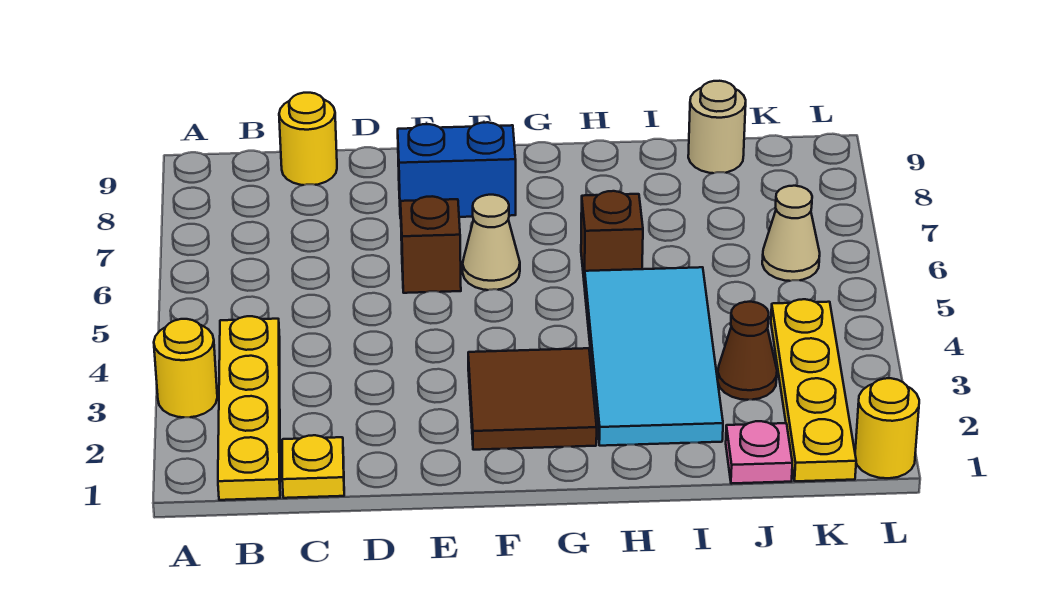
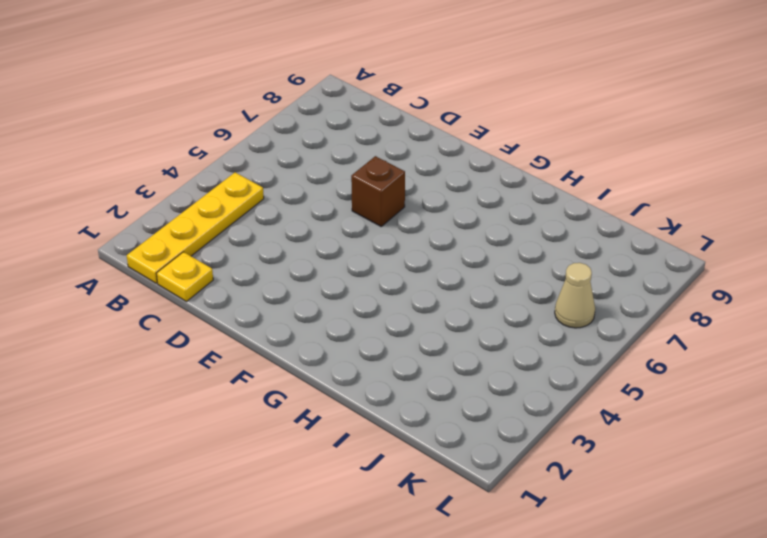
none -> yellow 1x1 round brick [154,319,217,417]
none -> yellow 1x1 round brick [279,93,337,185]
none -> blue 1x2 brick [398,122,516,218]

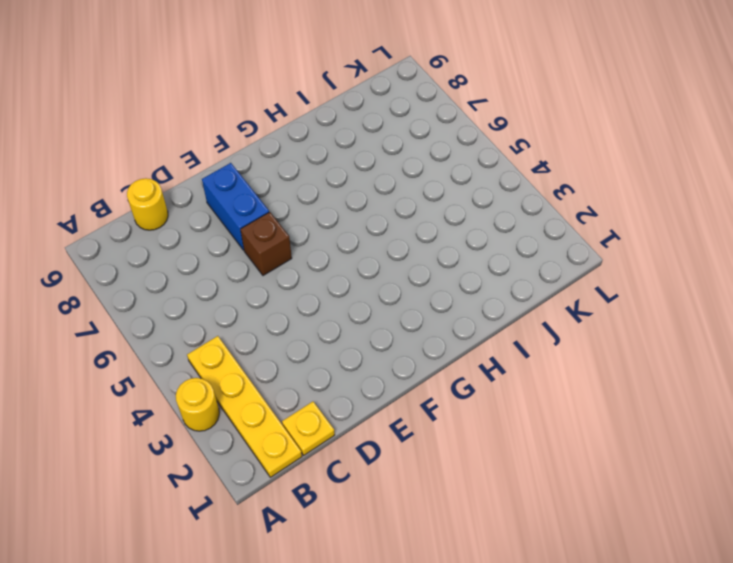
blue 1x2 brick [202,163,269,250] -> blue 1x2 brick turned to [398,122,516,218]
none -> brown 2x2 tile [468,348,597,450]
none -> tan 1x1 cone [463,195,520,290]
none -> cyan 2x4 tile [585,267,723,446]

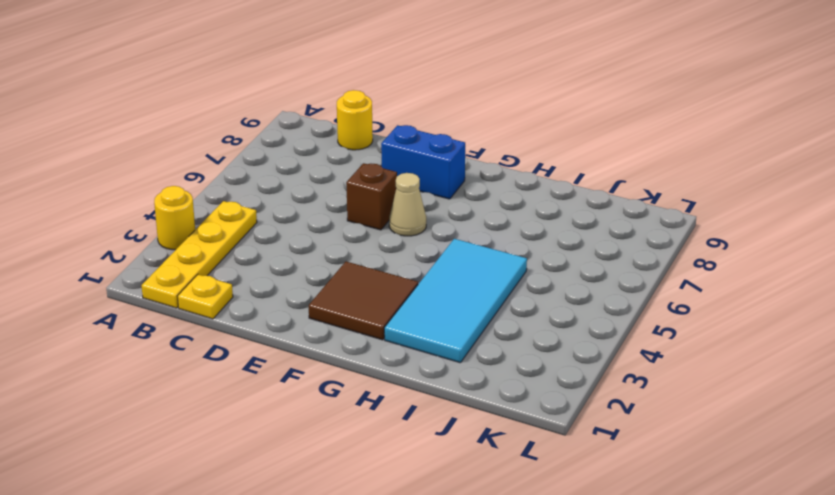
none -> brown 1x1 brick [581,191,643,287]
none -> pink 1x1 plate [726,421,792,484]
none -> brown 1x1 cone [718,302,777,400]

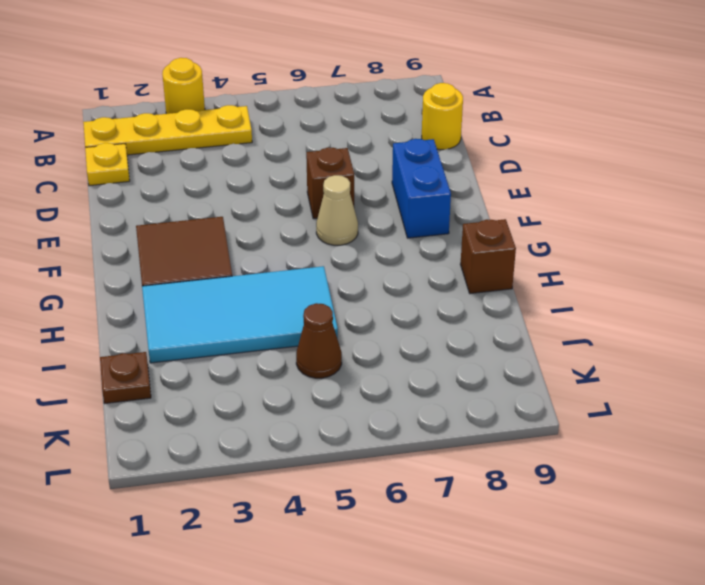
brown 1x1 brick [460,219,516,294] -> brown 1x1 brick moved to [581,191,643,287]
brown 1x1 plate [100,352,151,404] -> pink 1x1 plate [726,421,792,484]
brown 1x1 cone [296,303,342,378] -> brown 1x1 cone moved to [718,302,777,400]
none -> tan 1x1 round brick [688,81,746,173]
none -> yellow 1x4 plate [771,299,856,481]
none -> tan 1x1 cone [762,186,820,281]

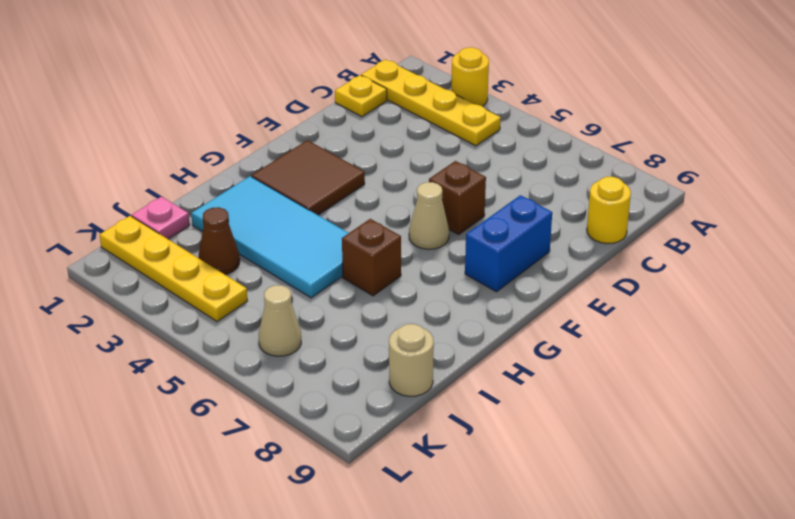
none -> yellow 1x1 round brick [855,378,919,478]

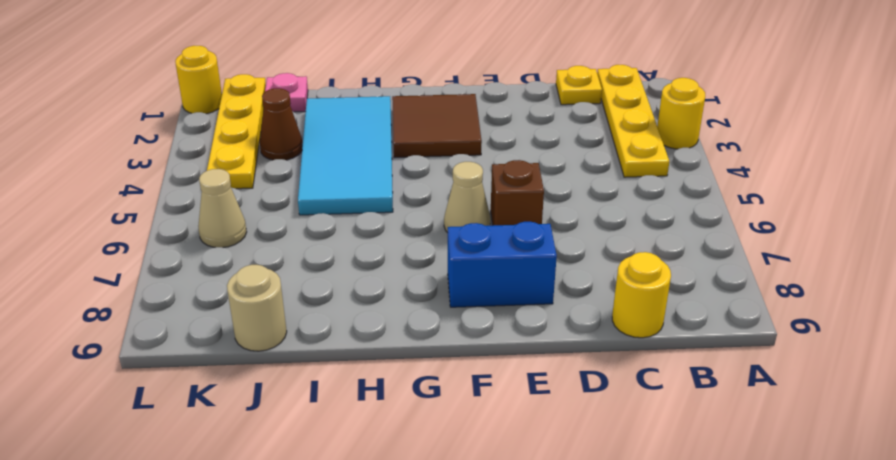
none -> brown 1x1 brick [581,191,643,287]

